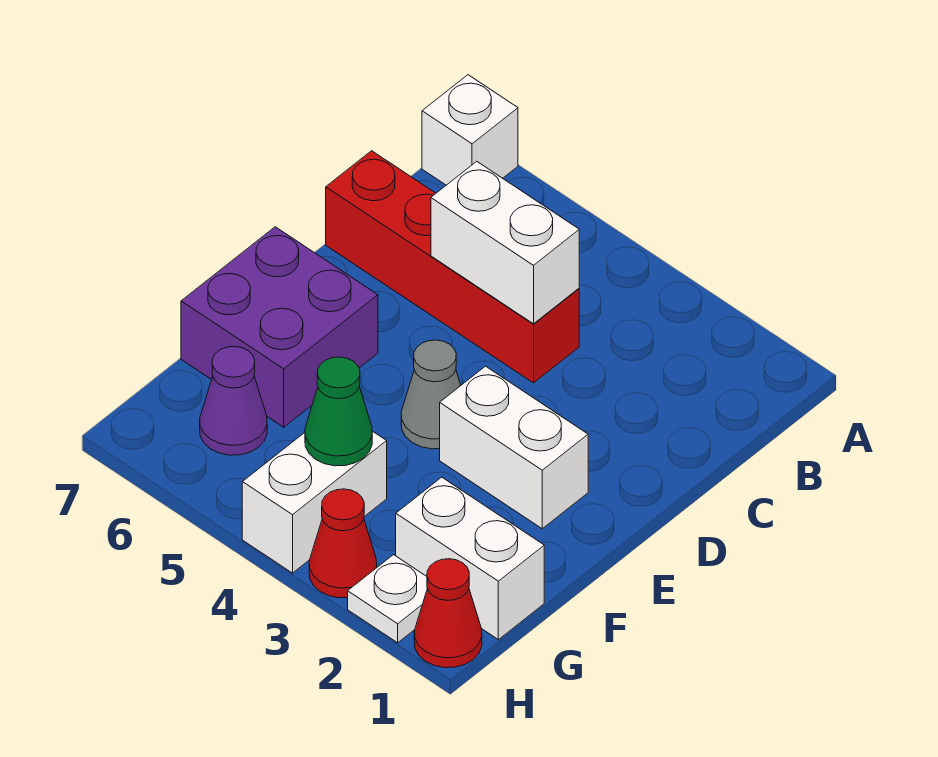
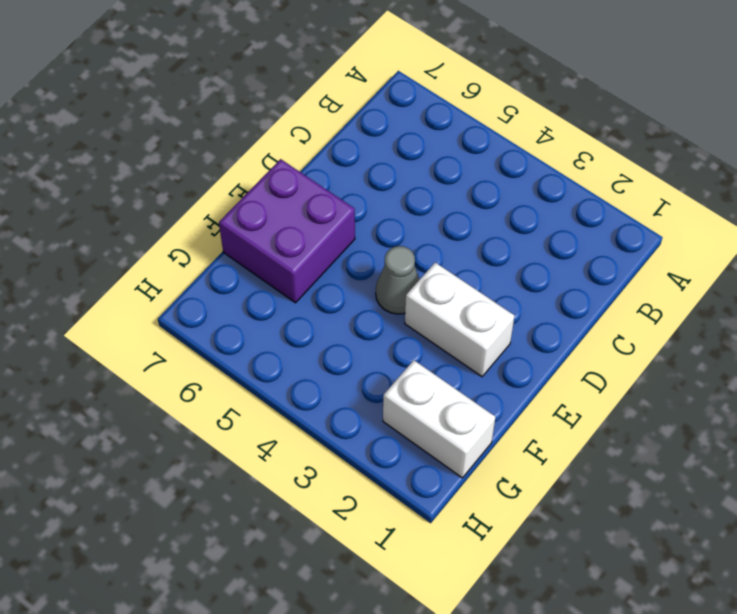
none -> white 1x1 brick [422,75,518,185]
none -> red 1x4 brick [326,151,579,383]
none -> white 1x2 brick [242,431,387,573]

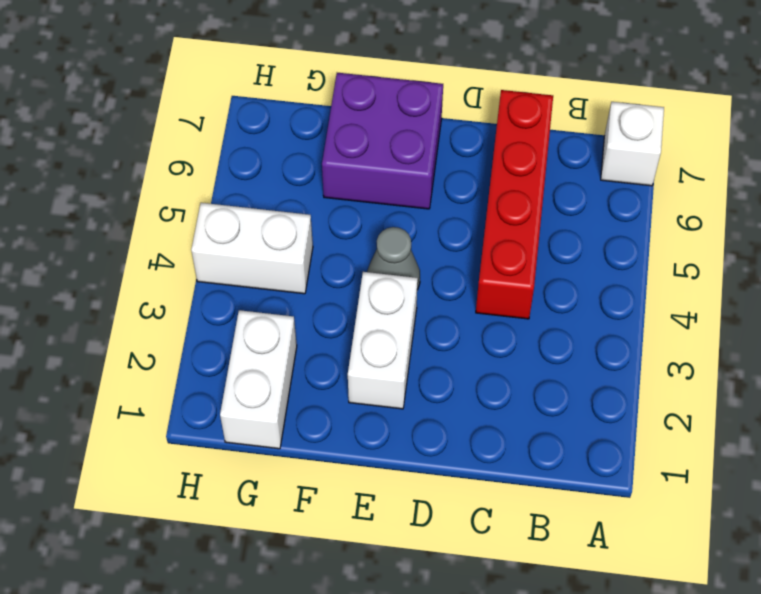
none -> purple 1x1 cone [200,346,267,455]
none -> red 1x1 cone [414,559,482,668]
none -> white 1x1 plate [348,555,427,643]

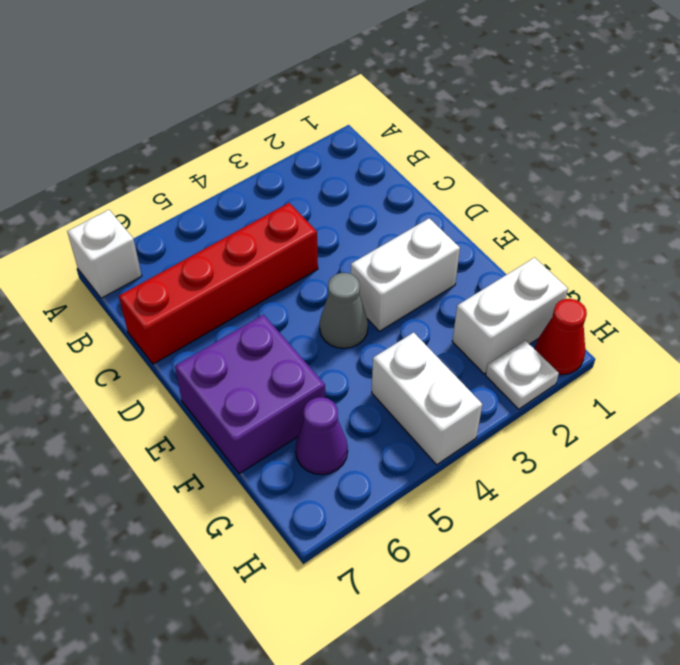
none -> red 1x1 cone [309,489,377,598]
none -> white 1x2 brick [431,161,579,324]
none -> green 1x1 cone [305,357,372,466]

